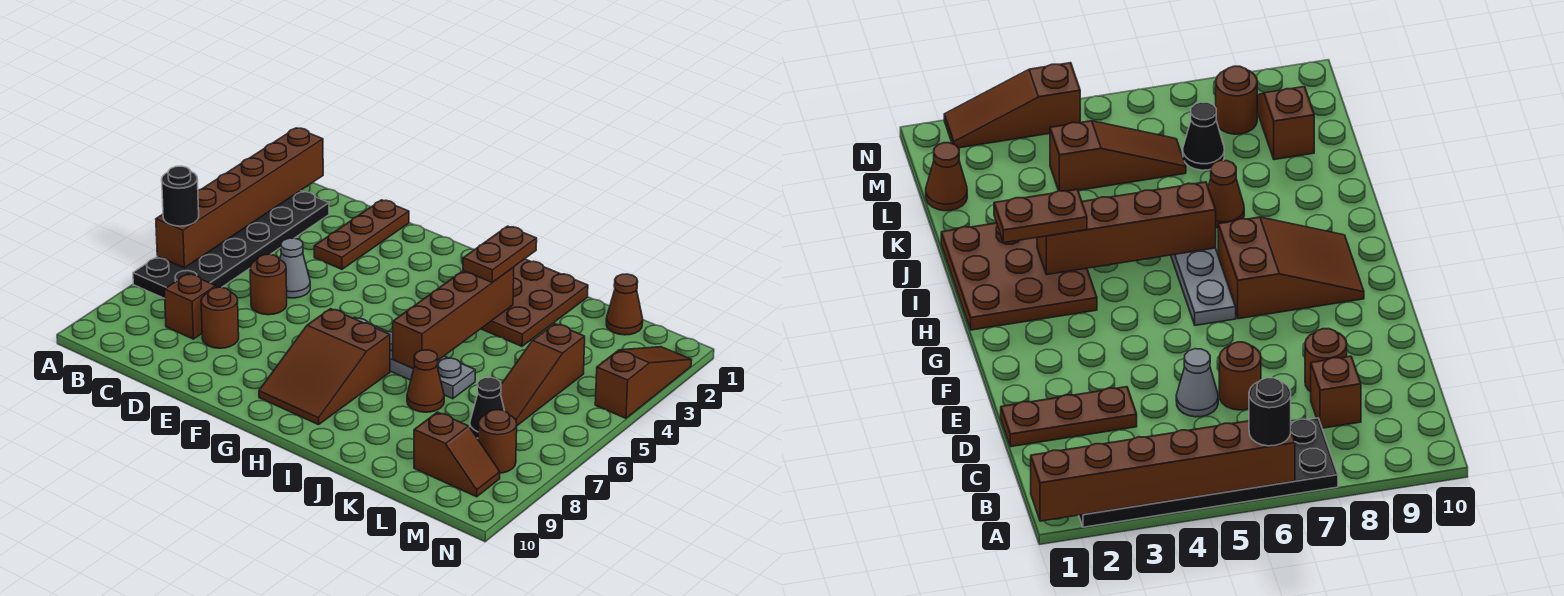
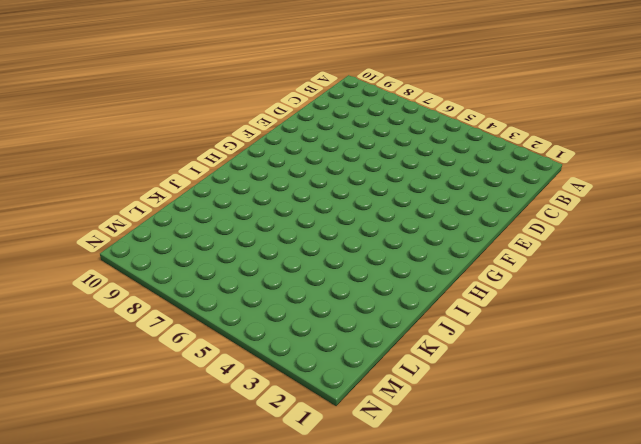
none -> black 2x6 plate [133,191,329,299]
none -> brown 1x1 brick [164,274,216,339]
none -> brown 1x3 plate [314,200,409,269]

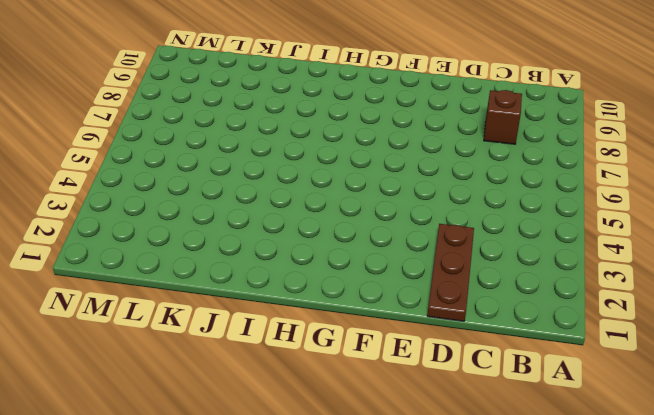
none -> black 2x6 plate [133,191,329,299]
none -> grey 1x1 cone [280,238,310,298]
none -> brown 1x1 round brick [250,254,287,315]

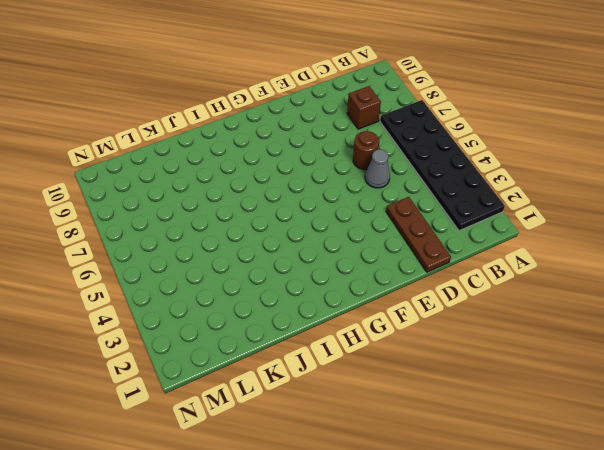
none -> brown 1x1 round brick [201,287,239,348]
none -> grey 1x4 plate [353,317,475,399]
none -> brown 2x3 slope [259,309,390,425]

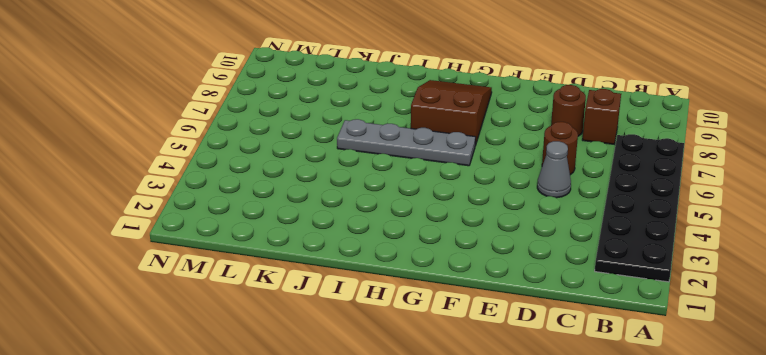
none -> brown 1x3 plate [314,200,409,269]
none -> brown 3x3 plate [481,259,588,346]
none -> brown 1x1 cone [407,350,444,412]

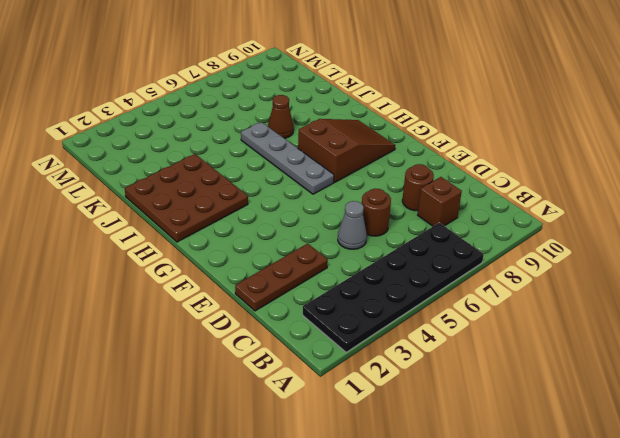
none -> brown 1x1 cone [606,274,643,335]
none -> brown 1x3 slope [500,324,585,425]
none -> black 1x1 cone [470,377,504,438]

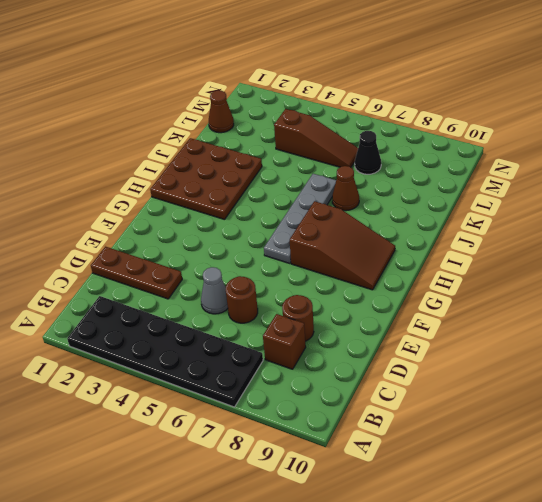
none -> brown 1x2 slope [414,412,500,497]
none -> brown 1x1 round brick [478,410,517,473]
none -> brown 1x3 slope [595,347,692,418]

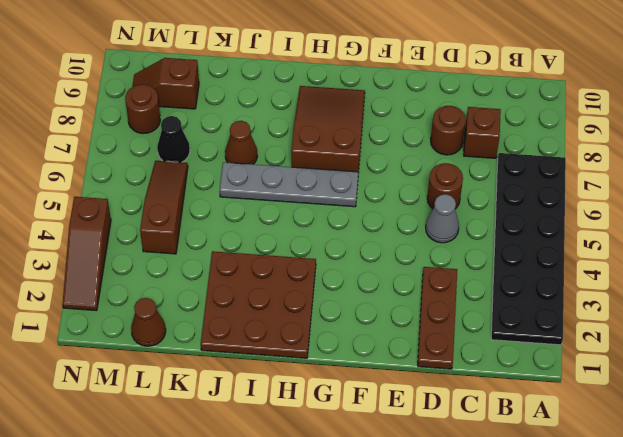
none -> brown 1x6 brick [156,128,323,268]
none -> brown 1x4 brick [393,267,514,369]
none -> black 1x1 round brick [162,166,199,226]

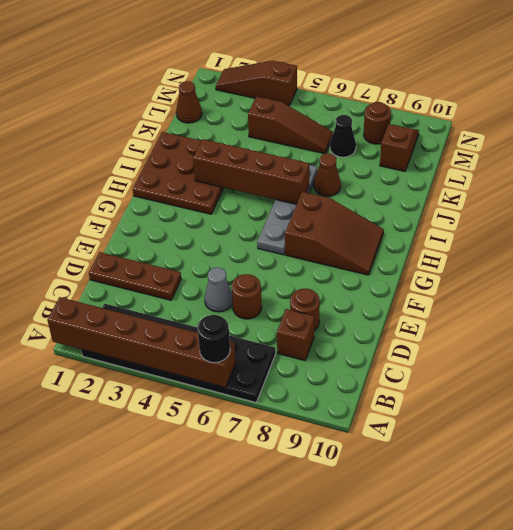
none -> brown 1x2 plate [463,226,537,282]

